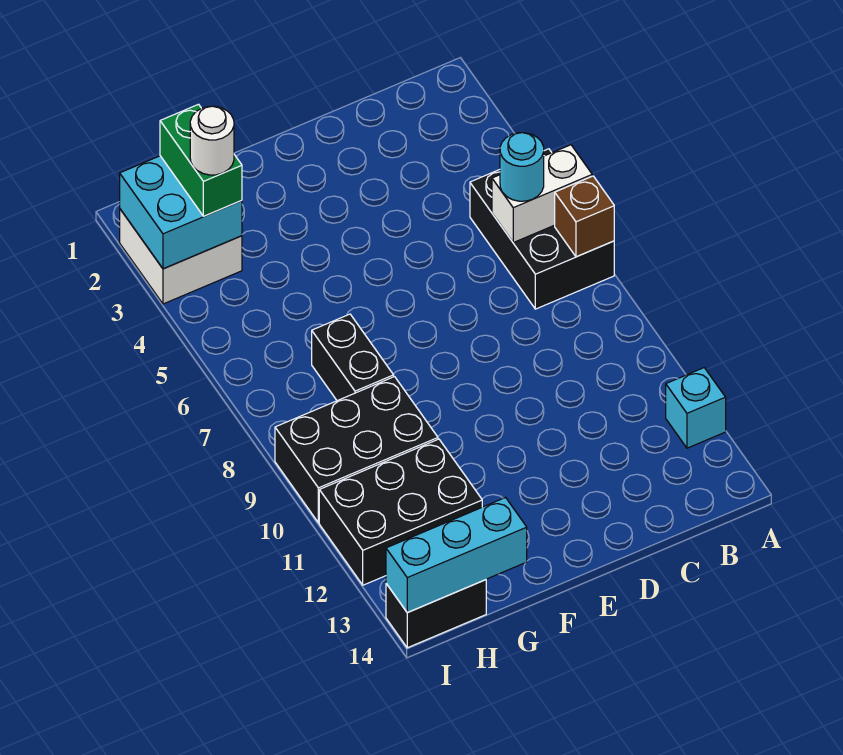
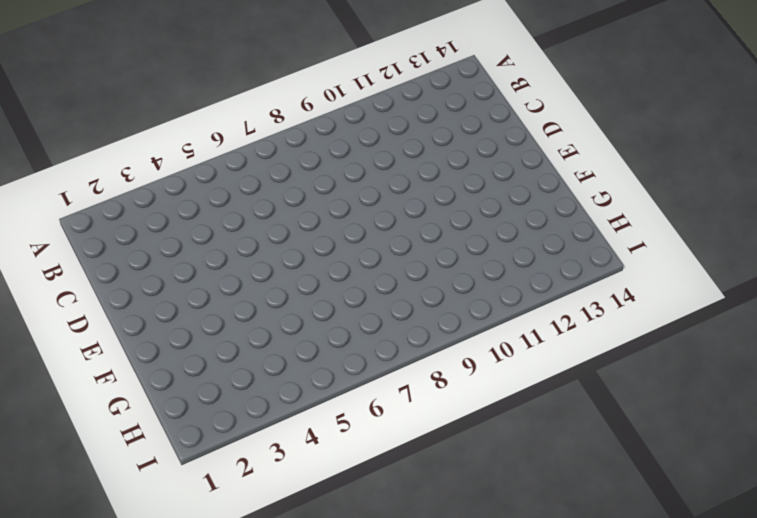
none -> black 2x3 brick [470,149,614,309]
none -> cyan 1x1 brick [666,368,726,448]
none -> black 1x2 brick [312,314,394,401]

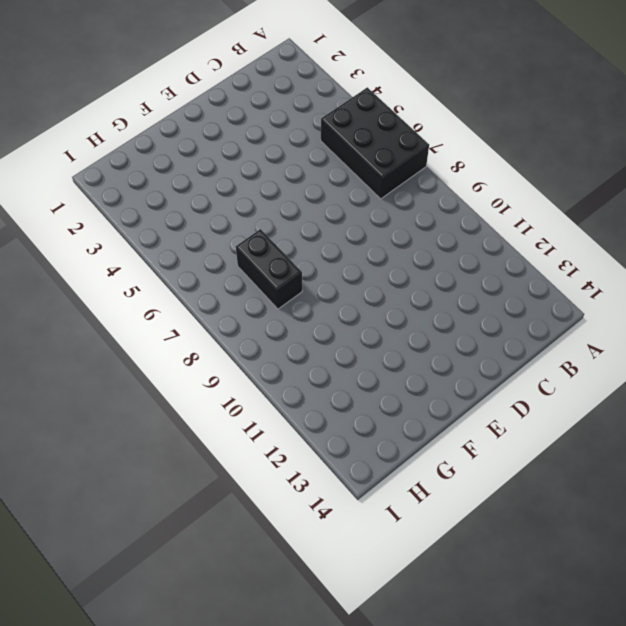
none -> cyan 1x1 brick [666,368,726,448]
none -> black 2x3 brick [275,377,438,523]
none -> black 2x3 brick [319,439,482,585]

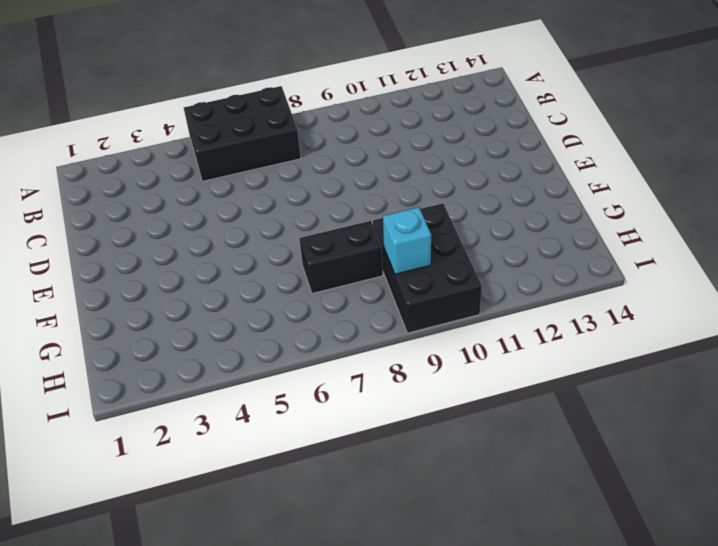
cyan 1x1 brick [383,207,431,274] -> cyan 1x1 brick moved to [666,368,726,448]
none -> black 2x3 brick [319,439,482,585]
none -> white 2x2 brick [120,209,242,304]
none -> black 1x2 brick [386,580,486,648]

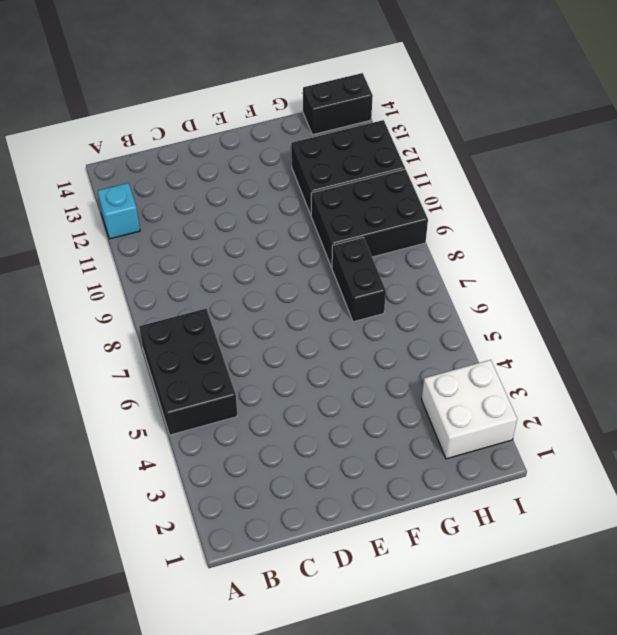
none -> white 1x2 brick [492,145,592,242]
none -> brown 1x1 brick [555,176,614,257]
none -> cyan 1x3 brick [386,498,527,613]

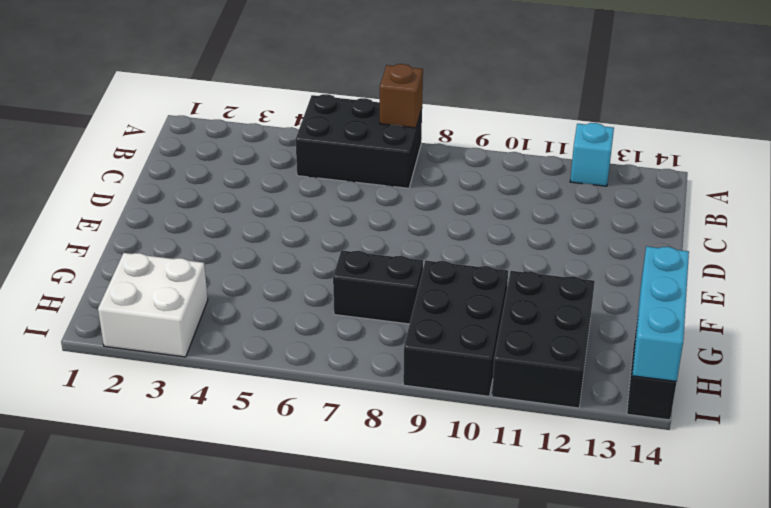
none -> white 1x2 brick [492,145,592,242]
none -> cyan 2x2 brick [120,156,242,269]
none -> cyan 1x1 round brick [500,133,544,201]

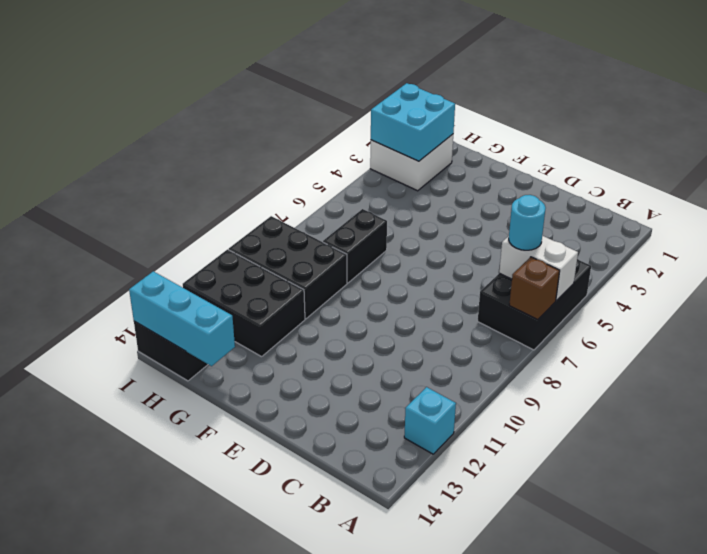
none -> green 1x2 brick [160,104,242,216]
none -> white 1x1 round brick [190,106,234,175]

